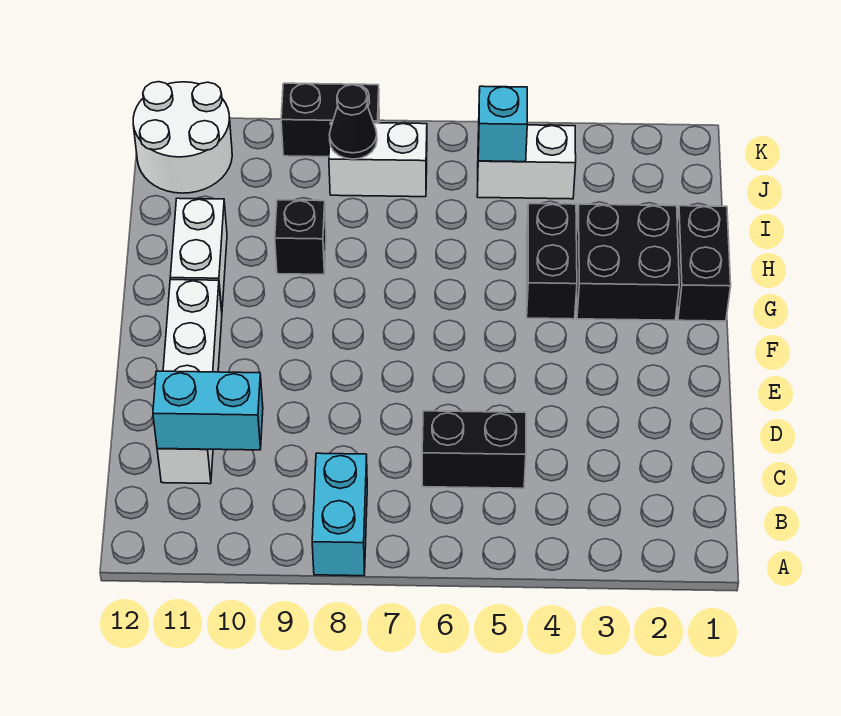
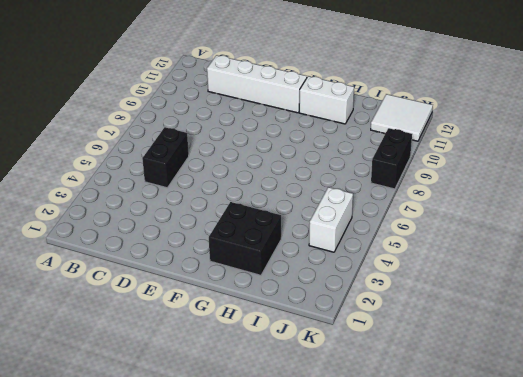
white 2x2 tile [371,94,433,141] -> white 2x2 round brick [133,82,232,193]
none -> cyan 1x2 brick [312,453,367,576]
none -> black 1x2 brick [677,206,731,321]
none -> black 1x2 brick [527,204,577,319]

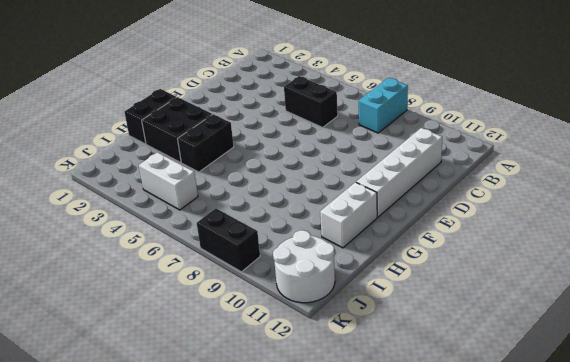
none -> black 1x1 brick [275,200,326,274]
none -> white 1x2 brick [329,122,427,197]
none -> cyan 1x2 brick [153,371,263,450]

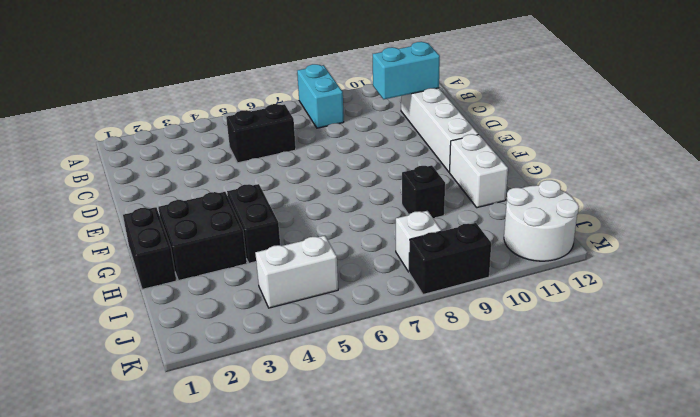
white 1x1 brick [396,211,442,272] -> white 1x2 brick [329,122,427,197]
none -> cyan 1x1 brick [478,86,527,162]
none -> black 1x1 cone [329,85,377,159]

